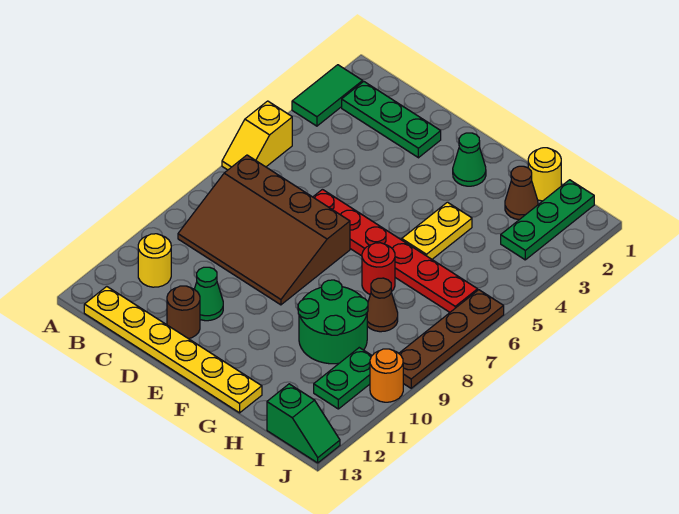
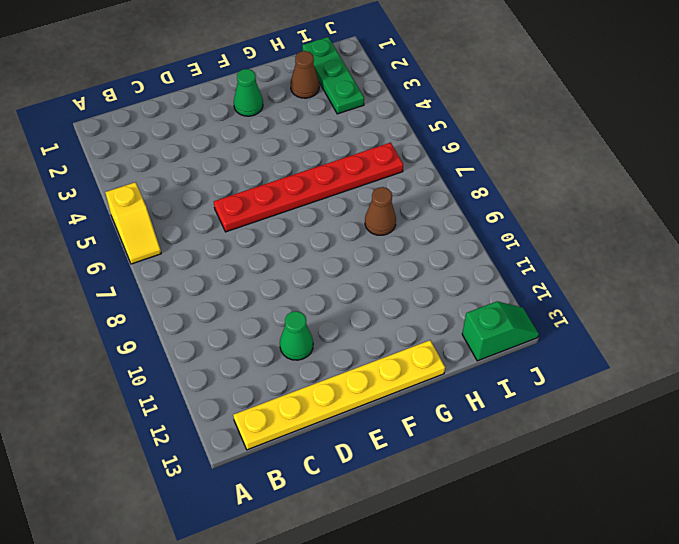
none -> green 1x2 tile [292,65,363,126]
none -> green 1x3 plate [342,82,441,158]
none -> brown 3x4 slope [178,155,350,305]

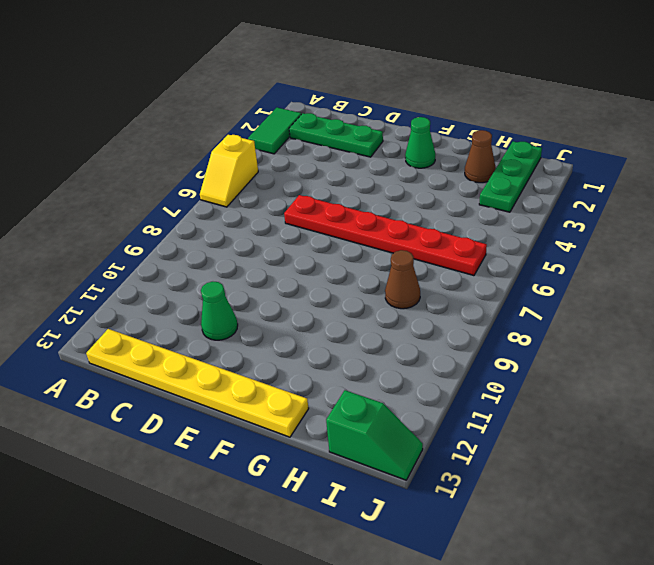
none -> brown 3x4 slope [178,155,350,305]
none -> yellow 1x1 round brick [138,234,171,287]
none -> brown 1x1 round brick [167,286,200,339]

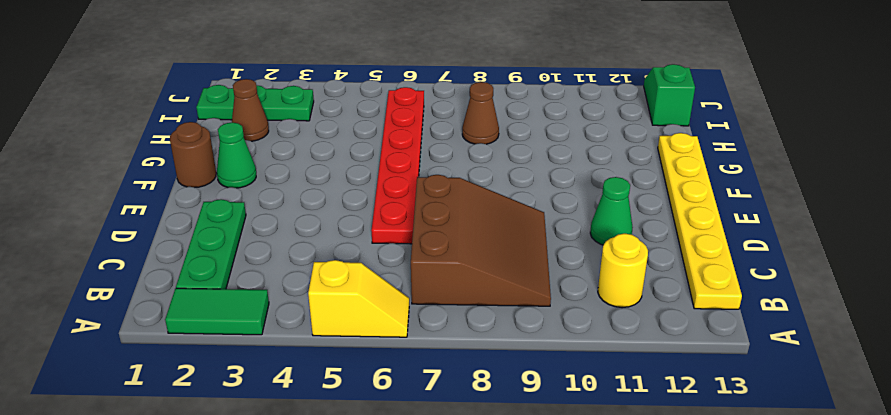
brown 3x3 slope [411,175,551,306] -> brown 3x4 slope [178,155,350,305]
brown 1x1 round brick [170,122,216,188] -> brown 1x1 round brick moved to [167,286,200,339]
none -> yellow 1x2 plate [402,202,472,259]
none -> red 1x1 round brick [362,243,395,294]
none -> green 2x2 round brick [298,280,368,364]

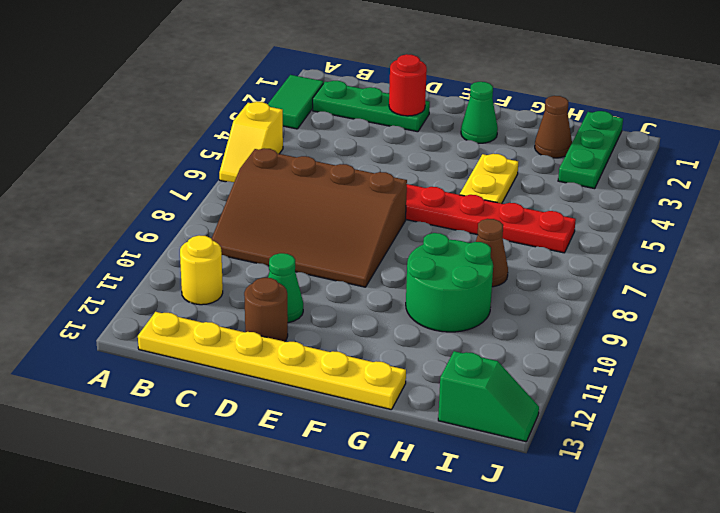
red 1x1 round brick [389,54,427,116] -> red 1x1 round brick moved to [362,243,395,294]
none -> yellow 1x1 round brick [528,148,561,201]
none -> green 1x2 plate [314,348,372,409]
none -> brown 1x4 plate [399,290,504,388]

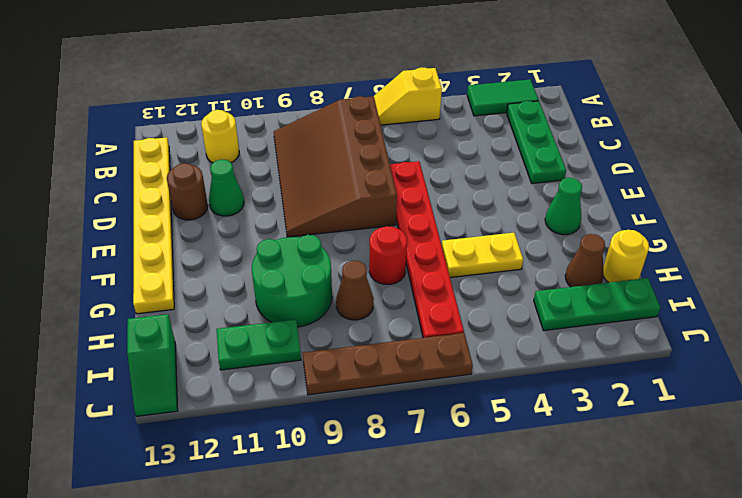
none -> orange 1x1 round brick [370,349,403,402]

